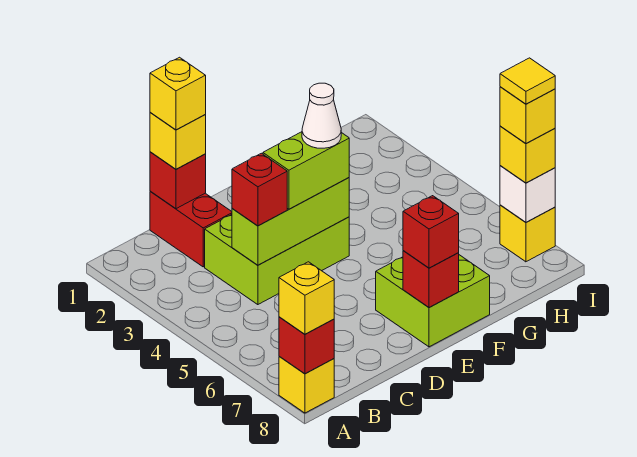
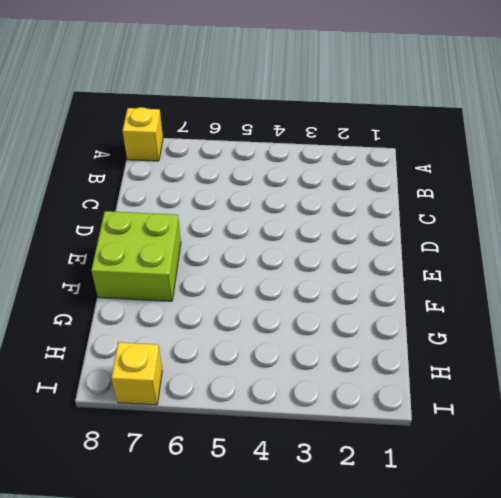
none -> red 1x2 brick [150,191,232,267]
none -> lime 2x3 brick [205,215,349,305]
none -> red 1x1 brick [279,317,334,374]

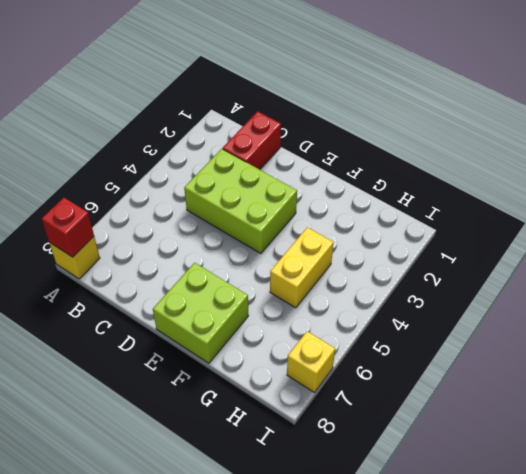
yellow 1x2 brick [270,227,334,308] -> none
none -> red 1x1 brick [150,152,206,209]
none -> lime 1x3 brick [232,178,349,265]
none -> red 1x1 brick [403,251,459,308]

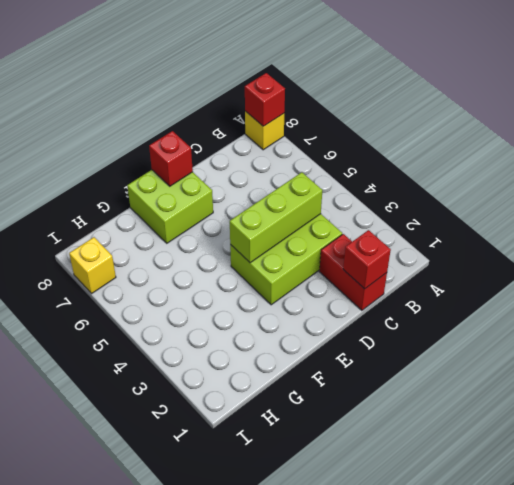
none -> white 1x1 brick [500,166,555,222]
none -> yellow 1x1 brick [279,262,334,334]
none -> yellow 1x1 brick [150,113,206,169]

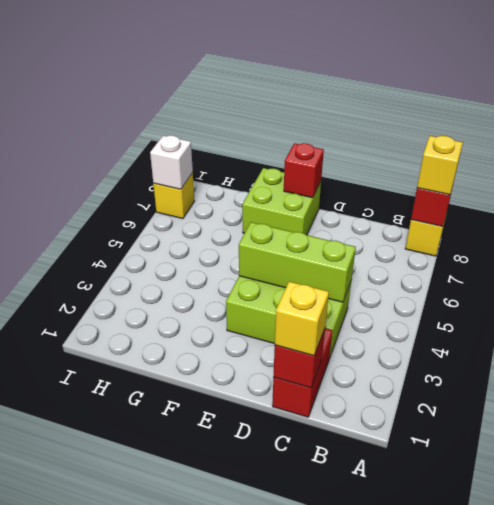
none -> red 1x1 brick [232,153,287,226]
none -> lime 1x2 brick [263,132,349,209]
none -> red 1x1 brick [403,196,459,268]

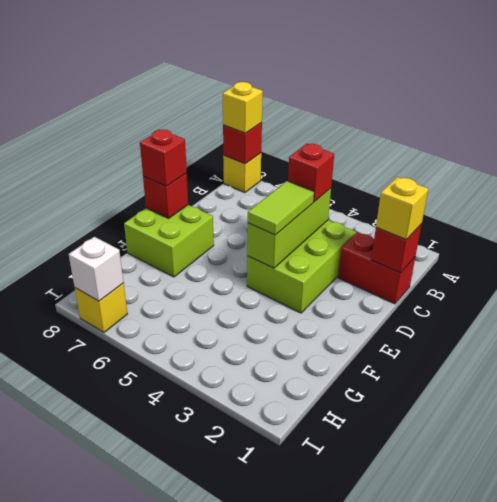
lime 1x2 tile [248,181,314,235] -> lime 1x2 brick [263,132,349,209]
none -> yellow 1x1 brick [500,126,555,183]
none -> yellow 1x1 brick [150,57,206,130]
none -> white 1x1 cone [302,83,341,148]

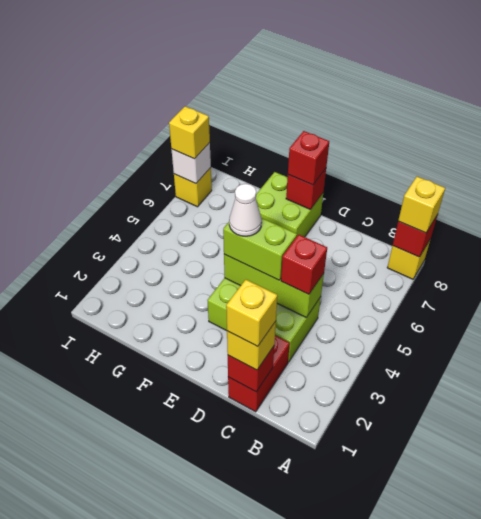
none -> yellow 1x1 brick [500,87,555,144]
none -> yellow 1x1 tile [500,58,555,104]

